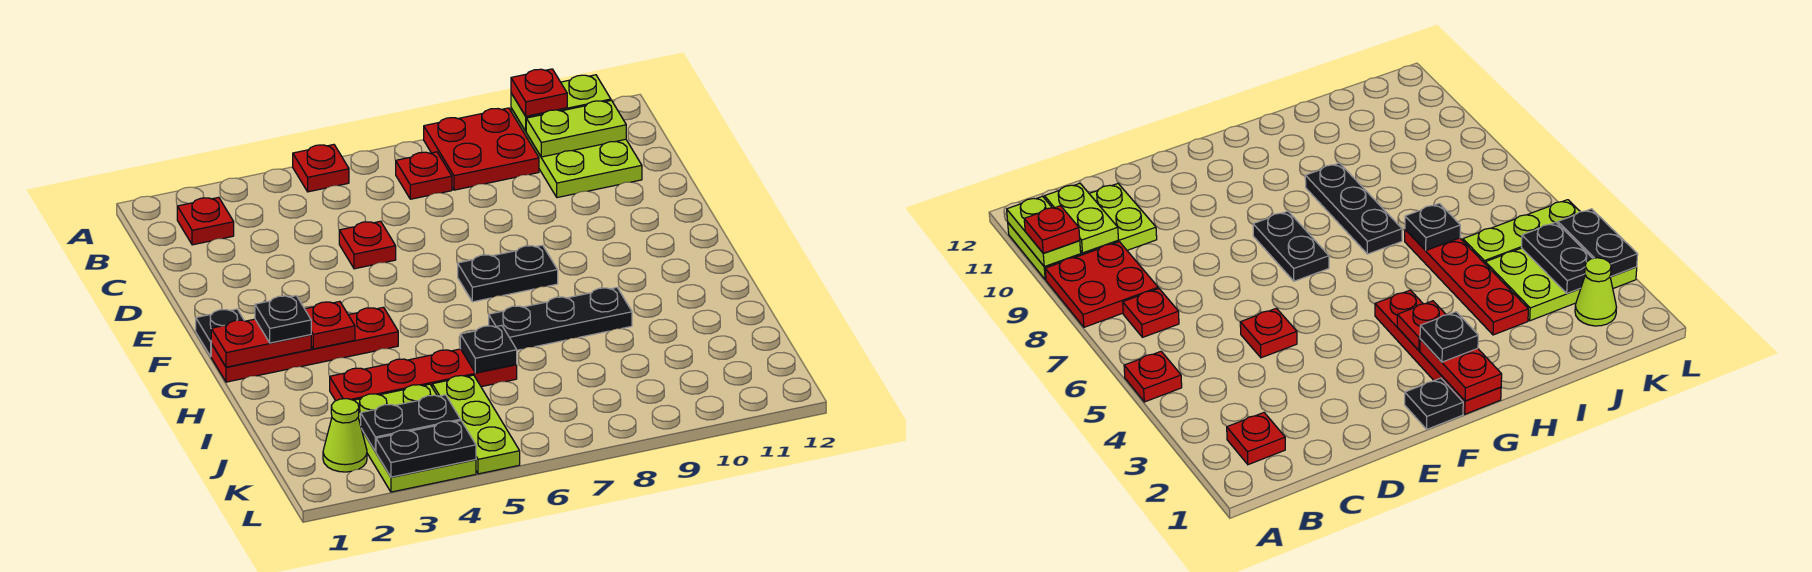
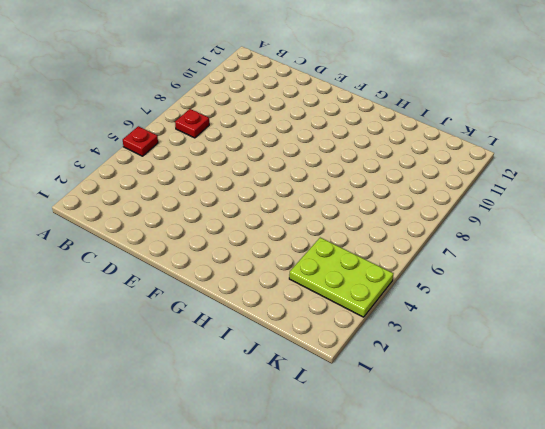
none -> red 2x2 plate [424,108,539,190]
none -> lime 2x3 plate [511,108,642,198]
none -> red 1x1 plate [177,197,234,245]

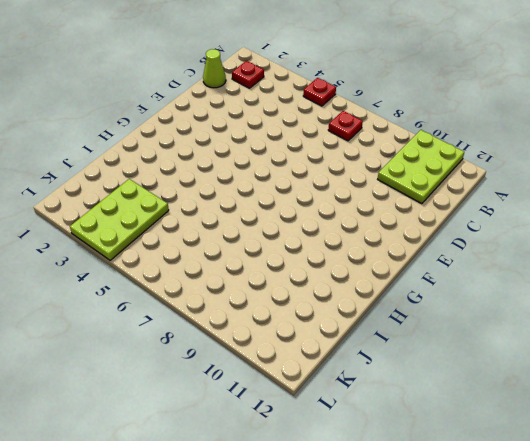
lime 1x1 cone [203,49,226,88] -> lime 1x1 cone moved to [323,399,367,472]
none -> red 2x2 plate [424,108,539,190]
none -> red 1x1 plate [339,221,396,269]
none -> black 1x1 plate [196,309,244,356]

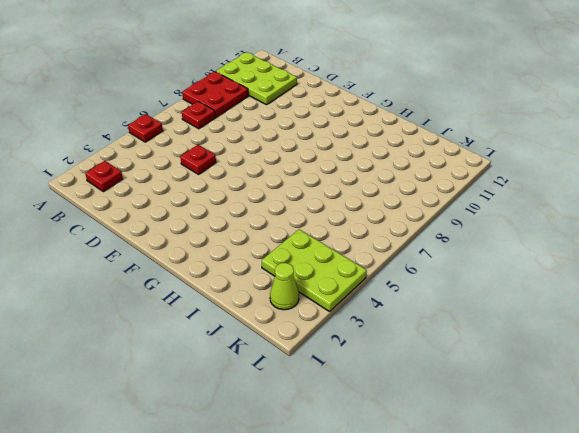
none -> black 1x1 plate [196,309,244,356]
none -> black 1x2 plate [458,245,558,302]
none -> red 1x4 plate [211,307,398,382]

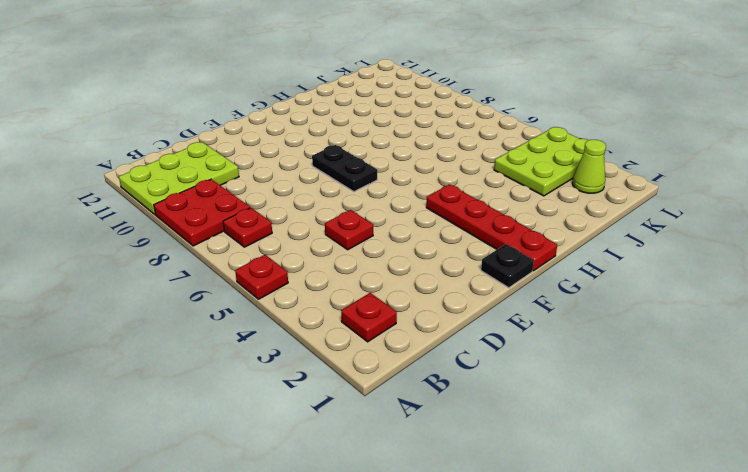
none -> black 1x3 plate [489,288,632,350]
none -> red 1x4 plate [330,349,517,401]
none -> lime 1x3 plate [432,375,520,474]

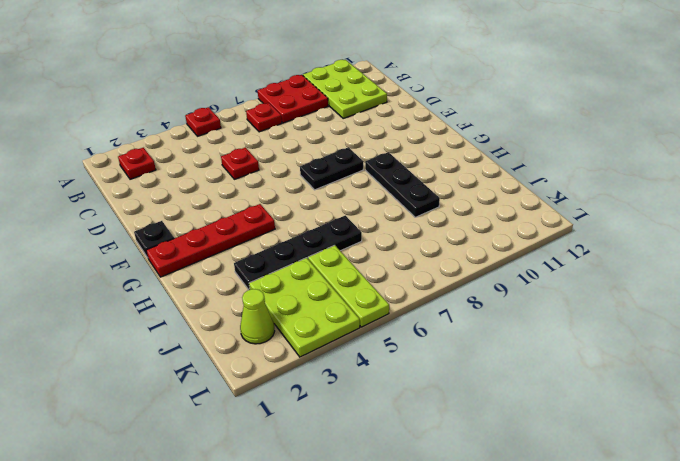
black 1x3 plate [365,152,440,217] -> black 1x3 plate turned to [489,288,632,350]
black 1x4 plate [234,215,362,290] -> red 1x4 plate [330,349,517,401]
none -> lime 1x2 plate [511,75,611,131]
none -> lime 1x2 plate [526,100,626,157]
none -> red 1x2 plate [211,319,311,367]

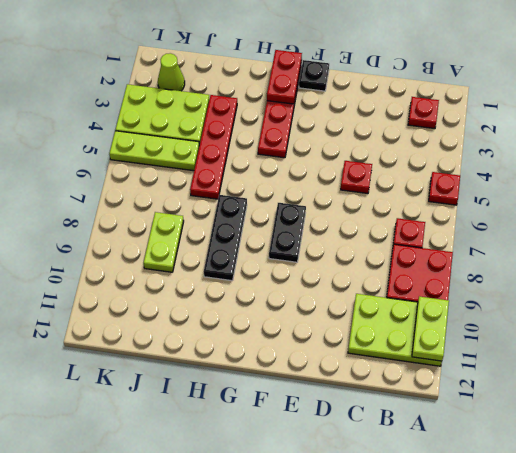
lime 1x2 plate [144,212,184,272] -> lime 1x2 plate moved to [526,100,626,157]
none -> red 1x1 plate [305,302,355,349]
none -> black 1x1 plate [460,325,517,373]
none -> black 1x2 plate [361,395,461,451]

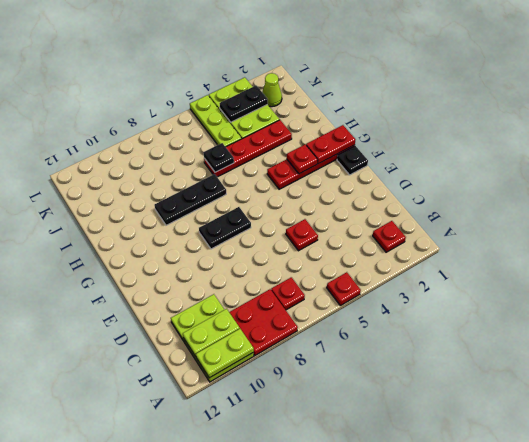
none -> black 1x2 plate [376,421,476,477]
none -> red 1x1 plate [511,69,567,116]
none -> black 1x1 plate [255,296,311,343]

